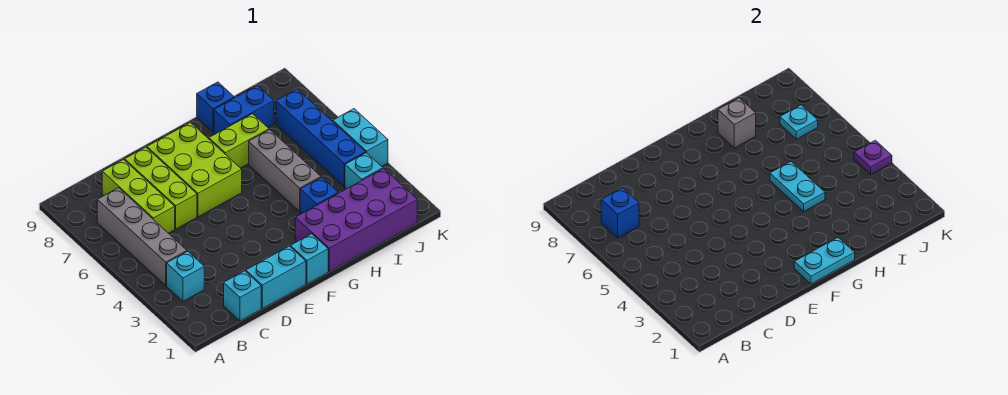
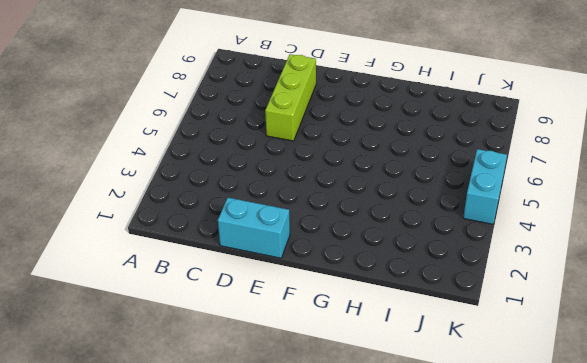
none -> cyan 1x1 brick [167,251,204,301]
none -> grey 1x4 brick [97,188,187,285]
none -> cyan 1x1 brick [224,271,261,321]

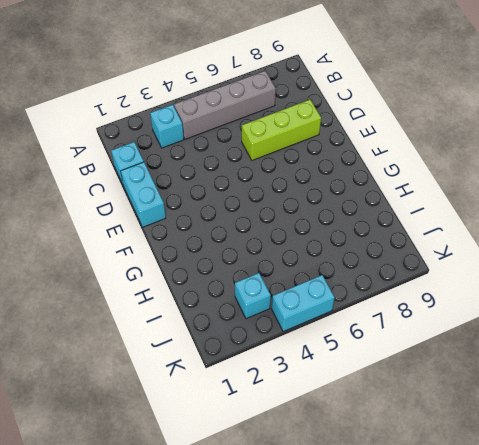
none -> lime 1x3 brick [102,160,175,233]
none -> lime 2x3 brick [147,123,242,217]
none -> cyan 1x1 brick [290,234,328,284]

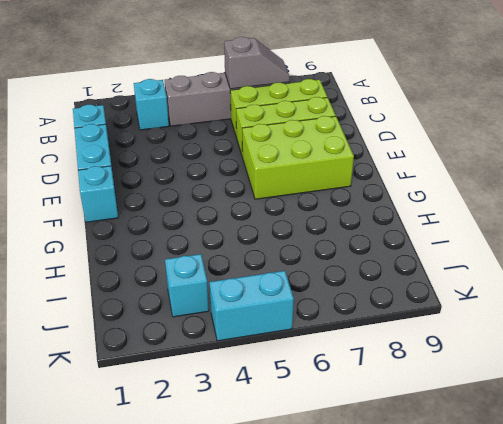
grey 1x2 slope [224,37,290,89] -> blue 1x1 brick [601,188,639,238]
none -> purple 2x4 brick [295,169,417,271]
none -> lime 1x2 brick [209,114,269,168]
none -> blue 1x1 brick [300,177,338,213]

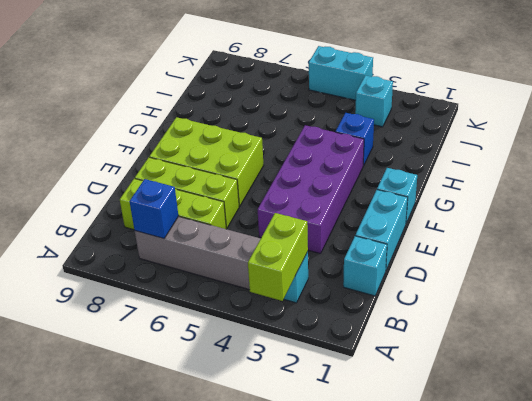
lime 1x2 brick [248,213,308,301] -> lime 1x2 brick moved to [209,114,269,168]
purple 2x4 brick [258,125,364,254] -> purple 2x4 brick moved to [295,169,417,271]
none -> grey 1x3 brick [249,130,321,211]
none -> blue 1x2 brick [214,86,274,134]
none -> blue 1x1 brick [197,82,234,132]

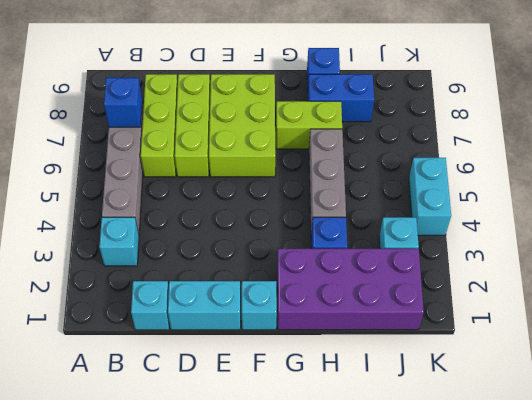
none -> blue 1x4 brick [276,89,366,187]
none -> cyan 1x2 plate [794,238,855,284]
none -> cyan 1x2 plate [770,162,825,211]

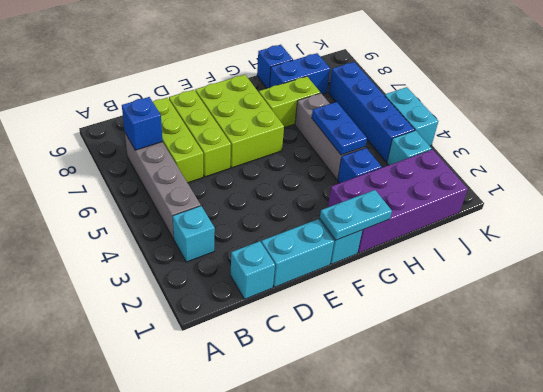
blue 1x2 plate [312,102,367,155] -> cyan 1x2 plate [770,162,825,211]
none -> grey 1x1 brick [718,98,756,148]
none -> cyan 1x1 plate [780,105,818,139]
none -> purple 1x1 plate [854,140,892,174]

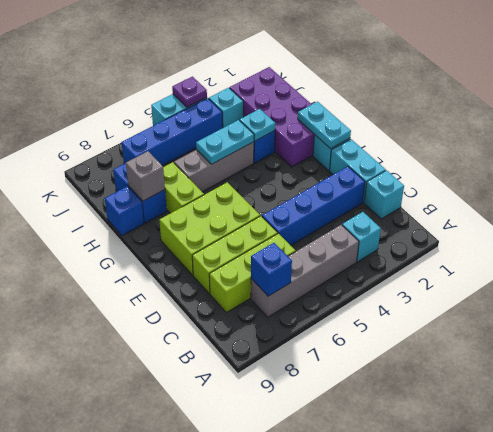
blue 1x4 brick [262,166,365,245] -> none
cyan 1x1 plate [240,109,275,141] -> cyan 1x1 plate moved to [780,105,818,139]

